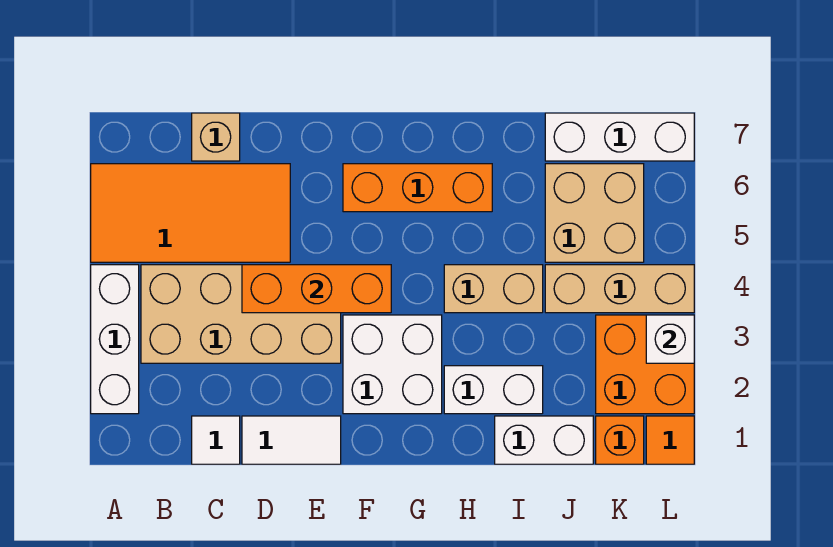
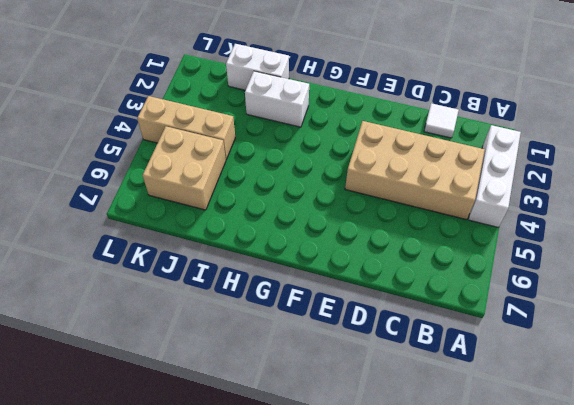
none -> orange 2x4 tile [91,164,290,262]
none -> tan 1x1 brick [192,113,240,161]
none -> white 1x2 tile [242,416,341,464]

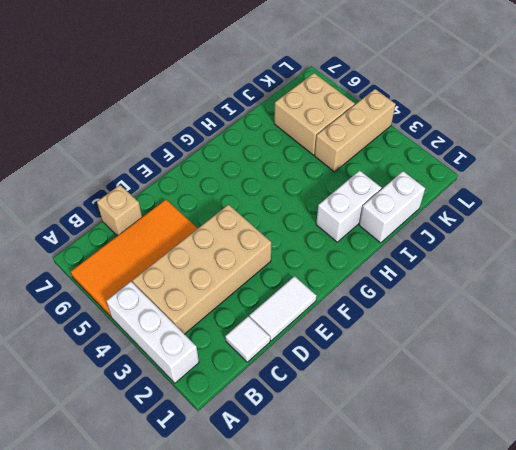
none -> white 2x2 brick [343,315,442,414]
none -> orange 1x3 brick [343,164,492,212]
none -> tan 1x2 brick [444,265,543,313]

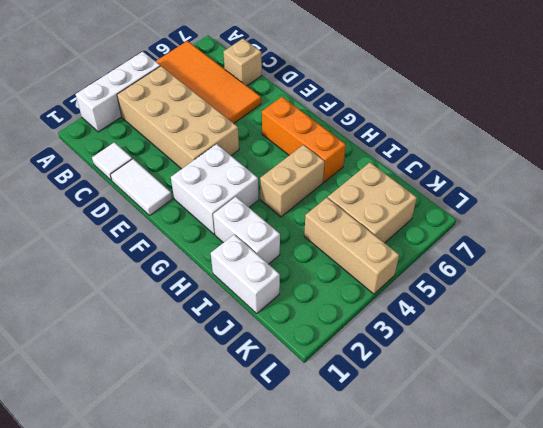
tan 1x2 brick [260,145,325,217] -> tan 1x2 brick turned to [444,265,543,313]
none -> white 1x3 brick [545,113,694,161]
none -> orange 1x1 brick [596,416,644,464]
none -> orange 2x2 brick [596,315,694,414]

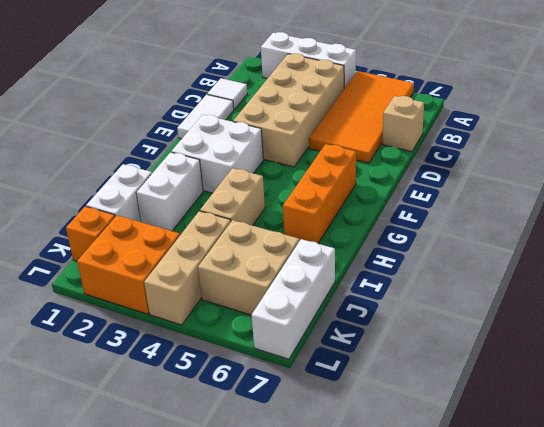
none -> orange 1x1 tile [646,416,694,464]
none -> orange 1x3 brick [242,265,391,313]
none -> white 1x1 brick [646,315,694,363]

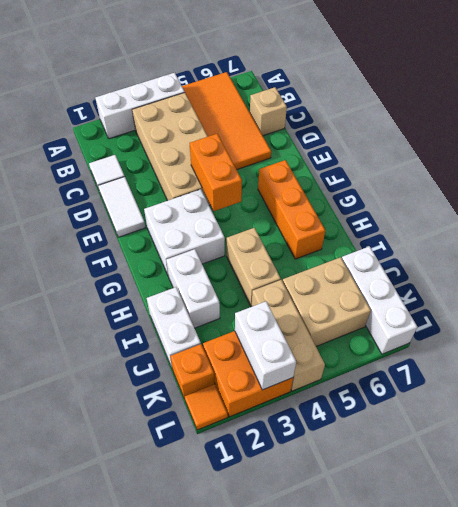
orange 1x2 brick [190,134,242,211] -> orange 1x3 brick [242,265,391,313]
white 1x2 brick [235,301,296,390] -> white 1x1 brick [646,315,694,363]

